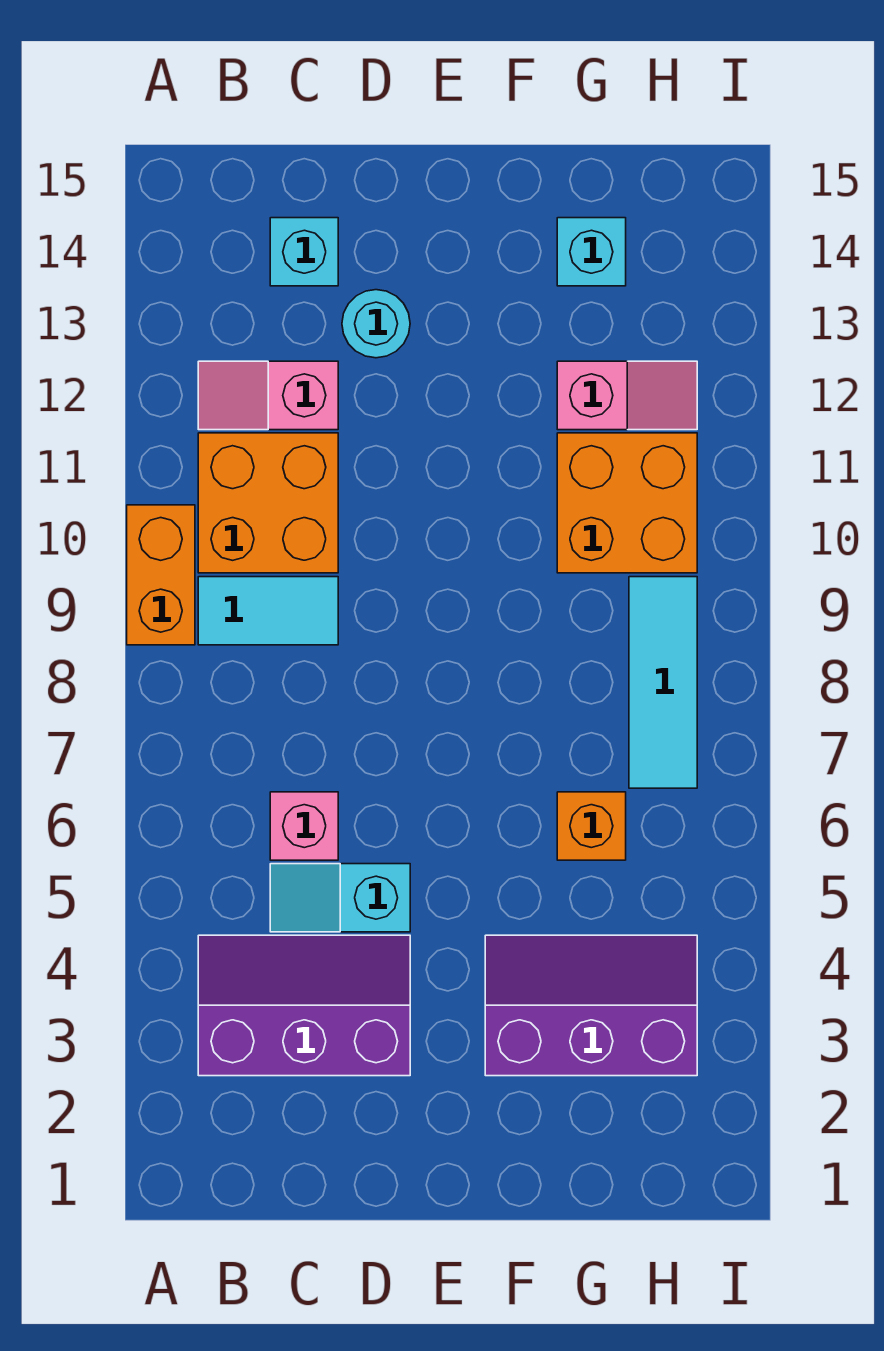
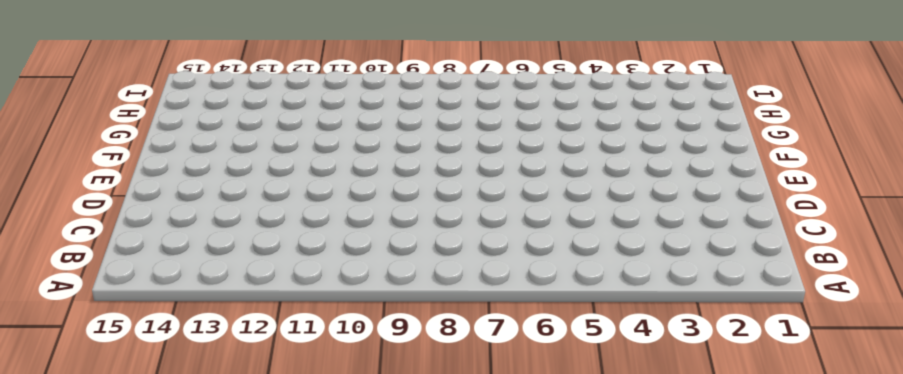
none -> orange 1x2 brick [127,505,195,645]
none -> purple 2x3 slope [198,935,410,1076]
none -> cyan 1x2 tile [198,577,338,645]

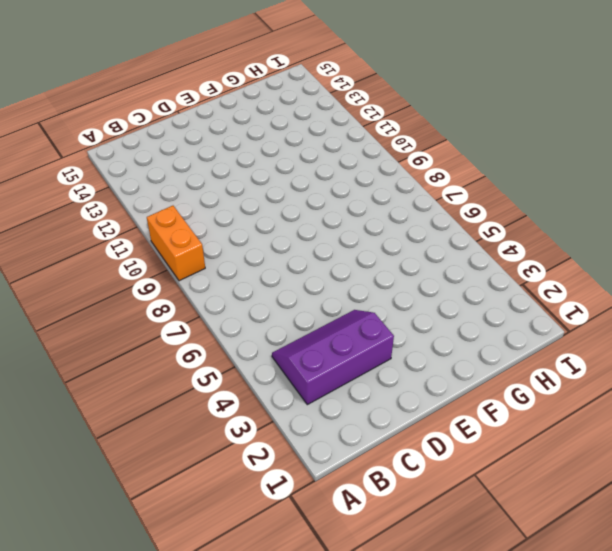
none -> cyan 1x2 tile [198,577,338,645]
none -> orange 2x2 brick [198,433,338,573]
none -> pink 1x2 slope [198,361,338,430]

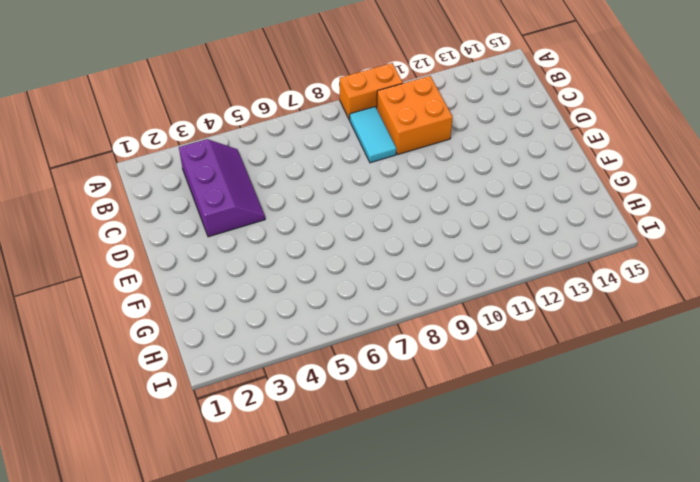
none -> pink 1x2 slope [198,361,338,430]
none -> cyan 1x2 slope [270,864,410,932]
none -> pink 1x1 brick [270,792,338,860]

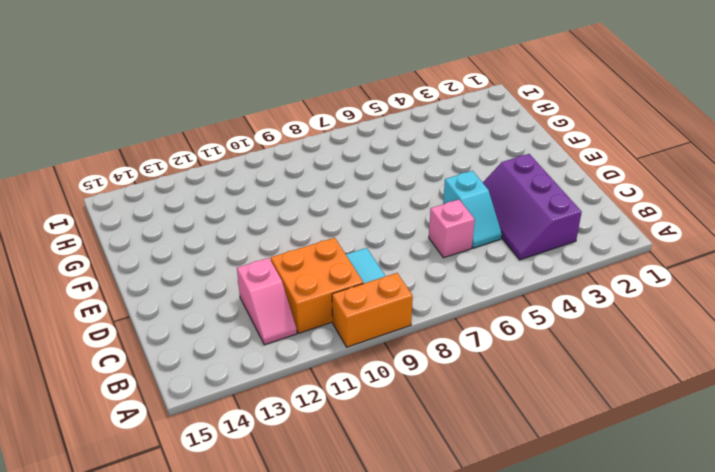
none -> cyan 1x1 brick [270,218,338,286]
none -> cyan 1x1 round brick [342,290,410,358]
none -> purple 2x3 slope [485,935,697,1076]

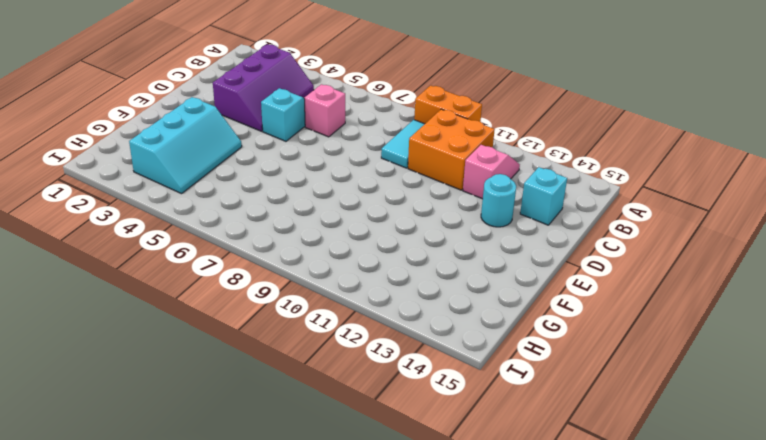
cyan 2x3 slope [129,97,242,194] -> purple 2x3 slope [485,935,697,1076]
none -> orange 1x1 brick [557,792,626,860]
none -> orange 2x2 brick [557,433,697,573]
none -> pink 1x2 slope [557,361,697,430]

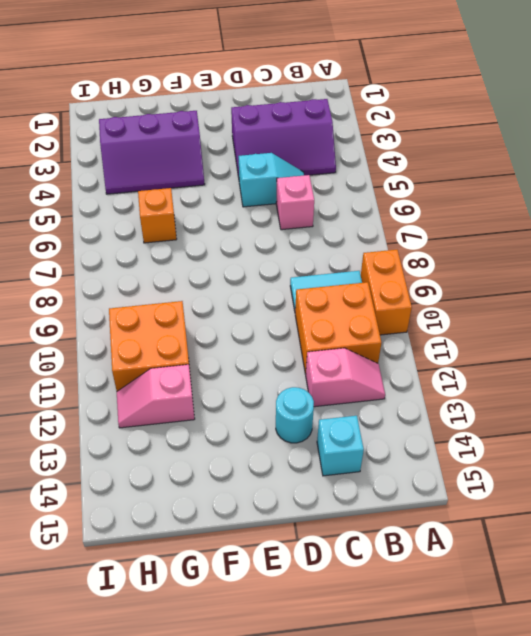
none -> cyan 1x1 brick [557,218,626,286]
none -> cyan 1x3 tile [629,577,697,788]

